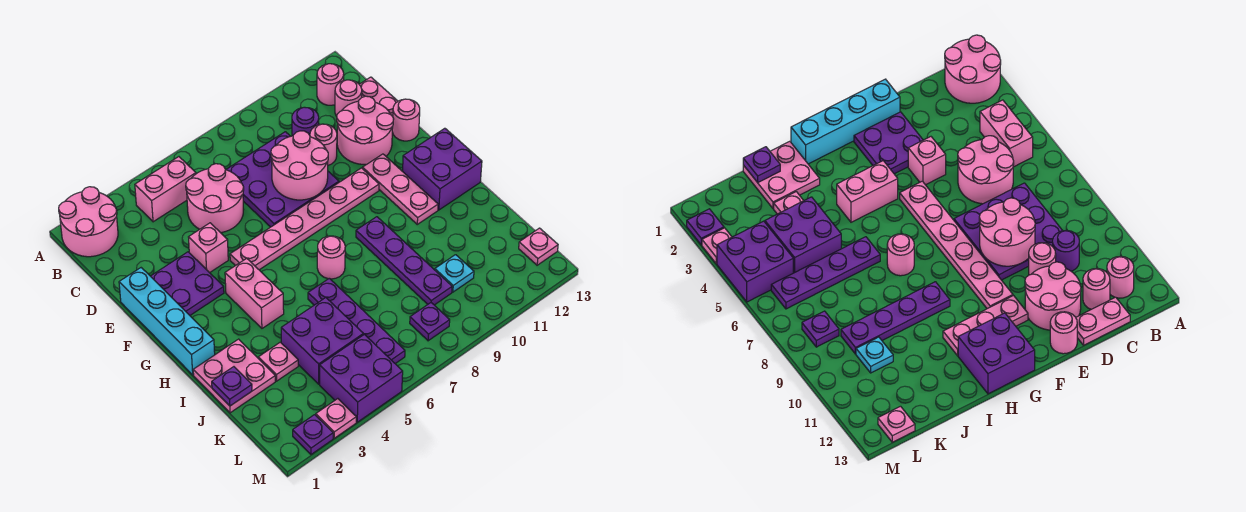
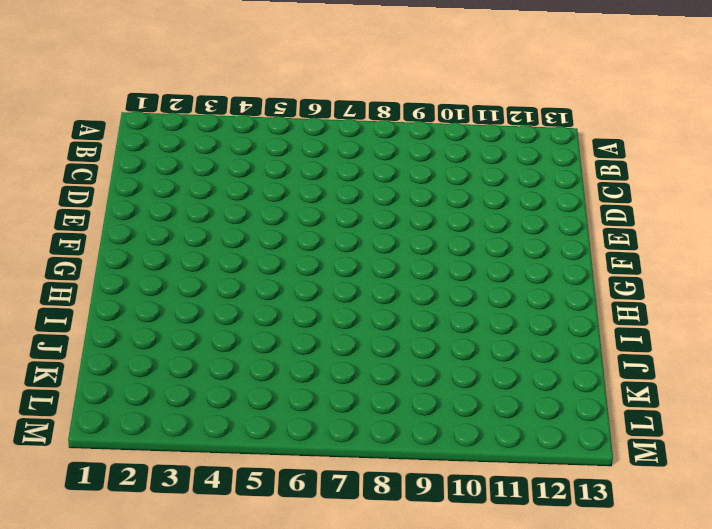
none -> pink 2x2 round brick [59,187,118,257]
none -> pink 1x2 brick [135,157,196,222]
none -> pink 1x1 round brick [317,64,344,105]
none -> pink 2x2 round brick [186,164,244,233]

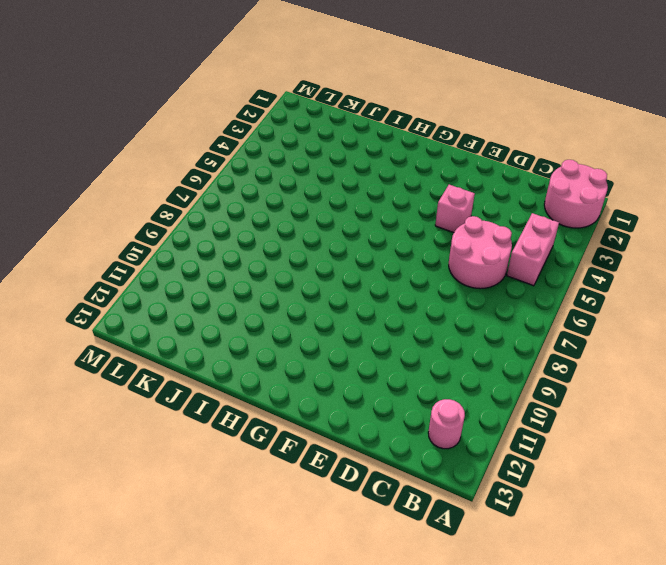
none -> purple 3x3 plate [226,132,339,227]
none -> purple 1x1 round brick [292,107,319,136]
none -> pink 1x1 round brick [335,80,362,116]
none -> pink 1x2 plate [359,77,398,117]

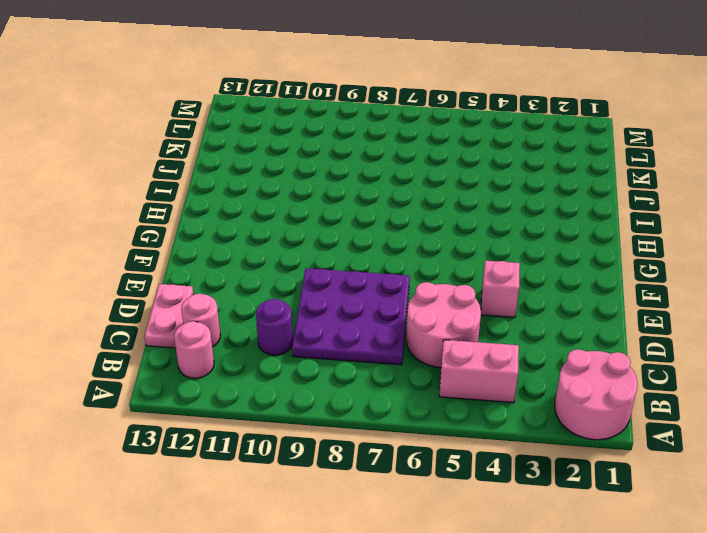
none -> pink 1x1 round brick [310,124,337,165]
none -> pink 2x2 round brick [337,96,394,164]
none -> cyan 1x4 brick [119,268,215,375]
none -> purple 2x2 plate [151,252,224,315]

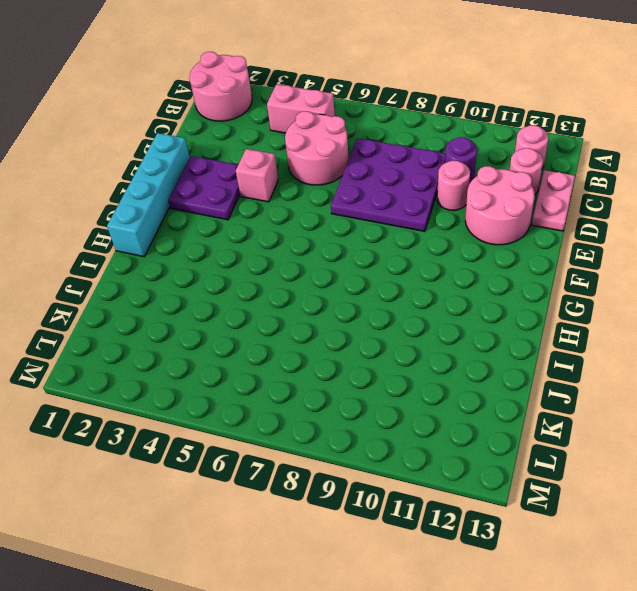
none -> pink 1x1 round brick [392,99,420,141]
none -> pink 1x6 plate [230,168,379,270]
none -> pink 1x3 plate [363,154,438,224]
none -> pink 1x2 brick [225,258,284,328]

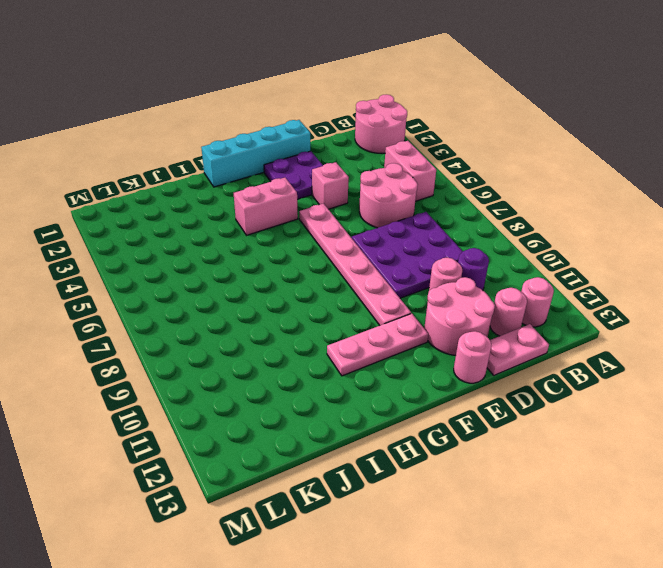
none -> purple 2x2 brick [403,128,482,210]
none -> pink 1x1 round brick [317,236,345,279]
none -> purple 1x4 plate [356,217,452,305]
none -> pink 2x2 plate [193,339,275,413]

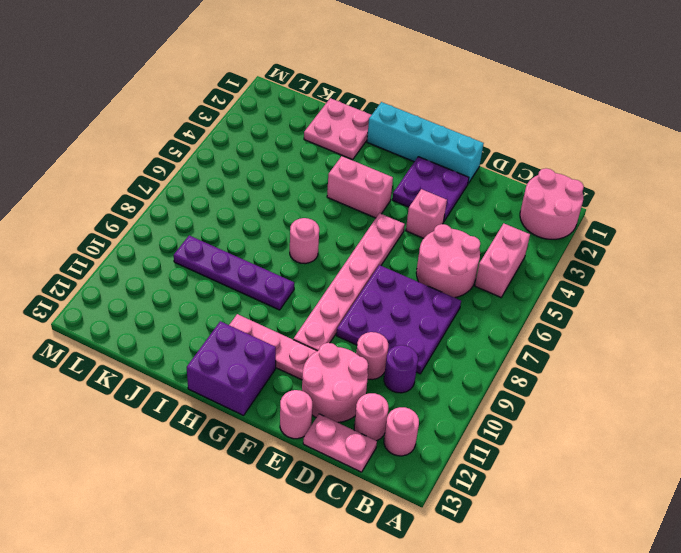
none -> purple 1x4 plate [308,278,405,364]
none -> pink 1x1 plate [258,342,298,381]
none -> purple 2x2 brick [281,298,363,384]
none -> cyan 1x1 plate [435,255,474,292]

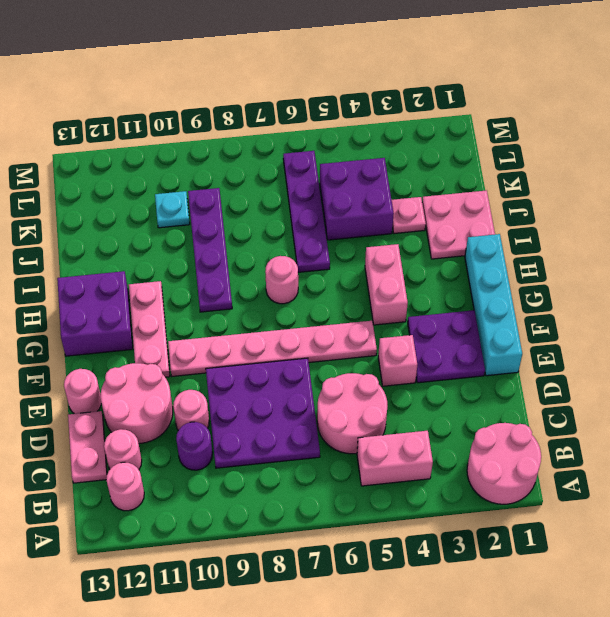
none -> purple 2x2 brick [320,334,403,422]
none -> purple 1x1 plate [410,303,450,341]
none -> pink 1x1 plate [519,228,558,265]
none -> purple 1x1 plate [293,415,333,454]

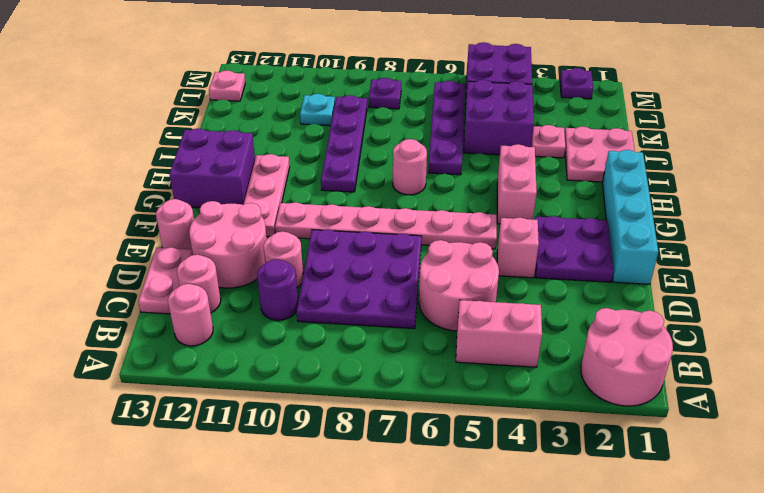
none -> pink 1x1 plate [316,399,356,438]
none -> pink 2x2 round brick [271,131,328,200]
none -> purple 1x1 plate [212,367,252,406]

